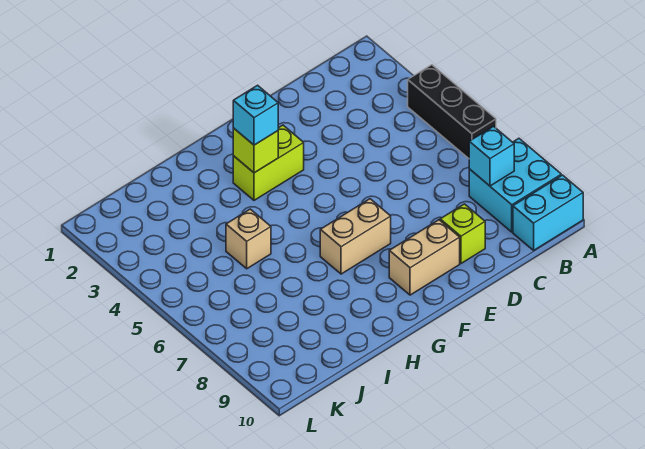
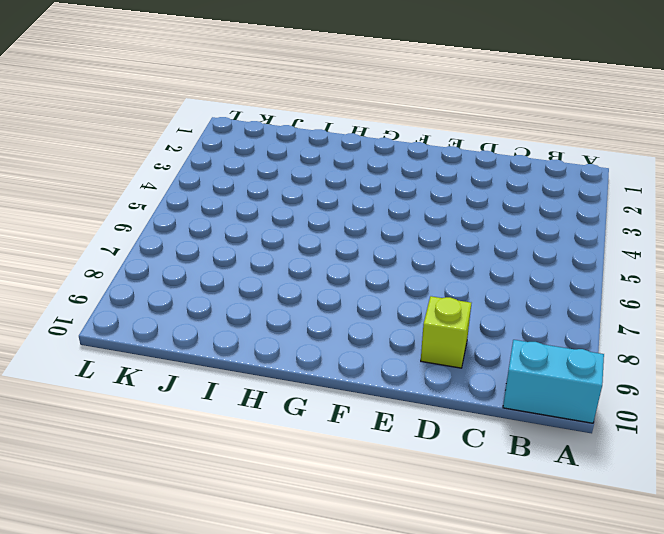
none -> black 1x3 brick [408,65,496,158]
none -> cyan 2x2 brick [469,138,561,232]

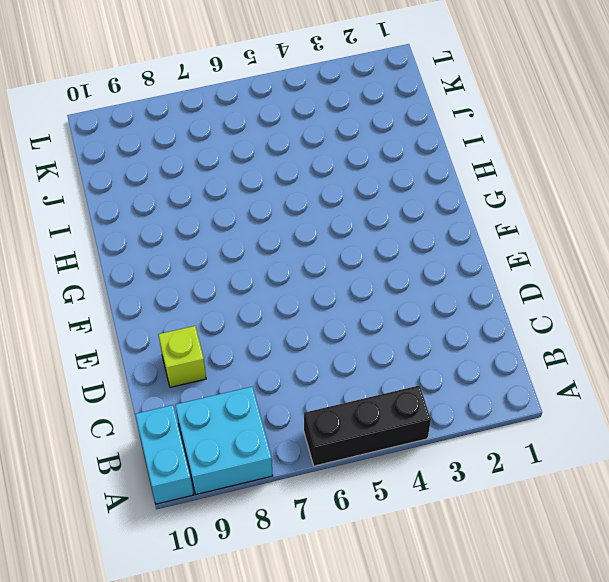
none -> tan 1x2 brick [389,220,460,295]
none -> lime 1x2 brick [233,125,304,200]

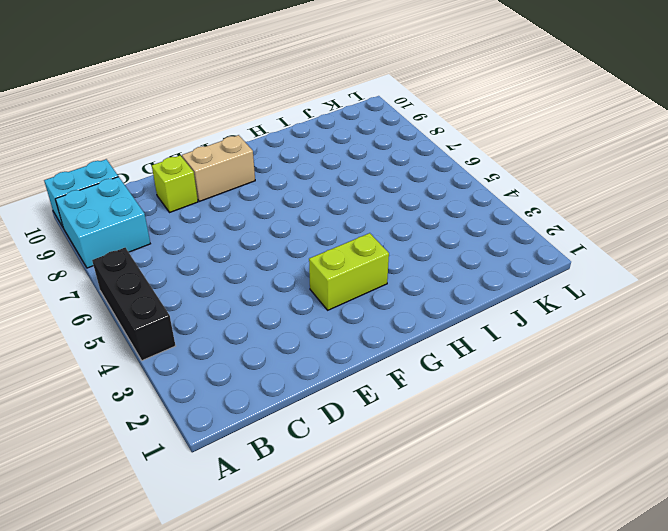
none -> tan 1x2 brick [320,199,391,274]
none -> tan 1x1 brick [226,209,271,269]

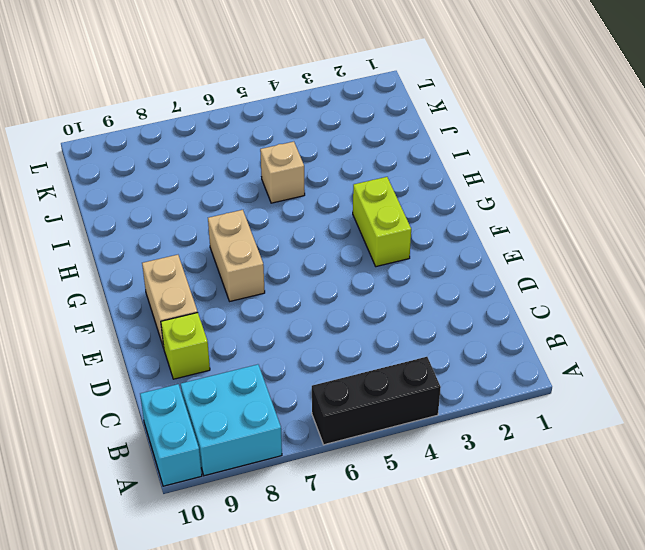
none -> cyan 1x1 brick [469,126,514,186]
none -> lime 1x1 brick [233,128,278,173]

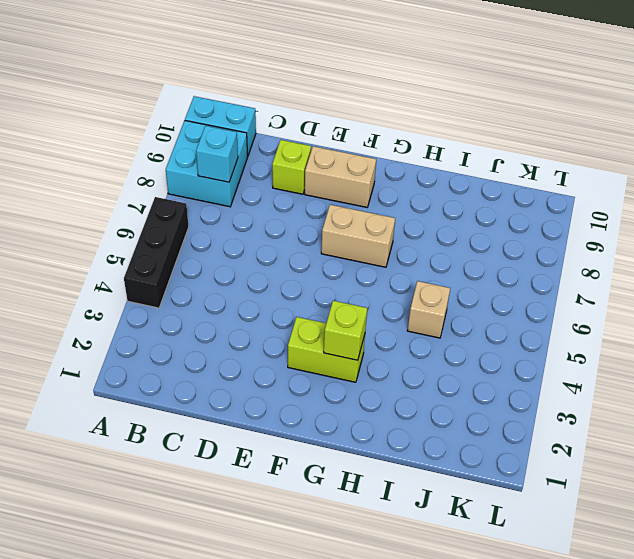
none -> cyan 1x1 brick [233,85,278,145]

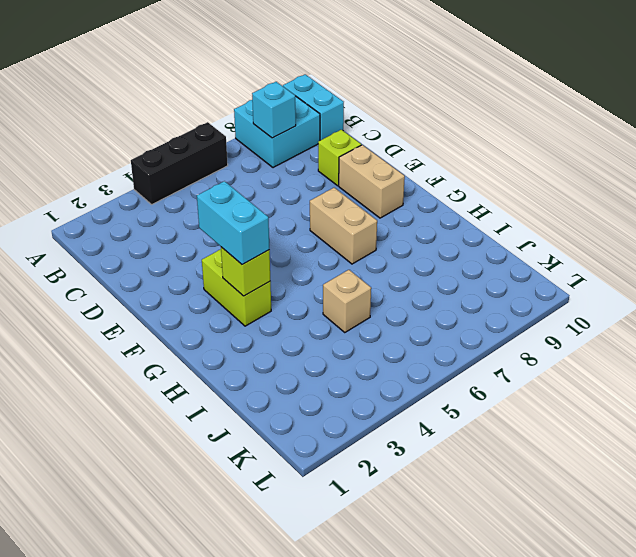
cyan 1x2 brick [197,181,269,265] -> cyan 1x1 brick [233,85,278,145]

